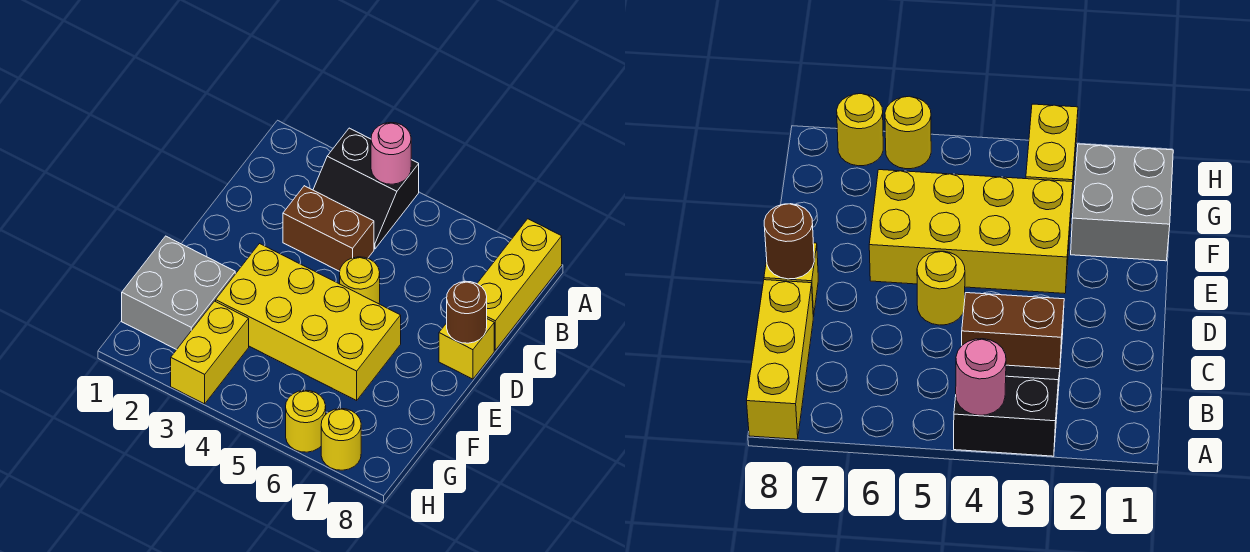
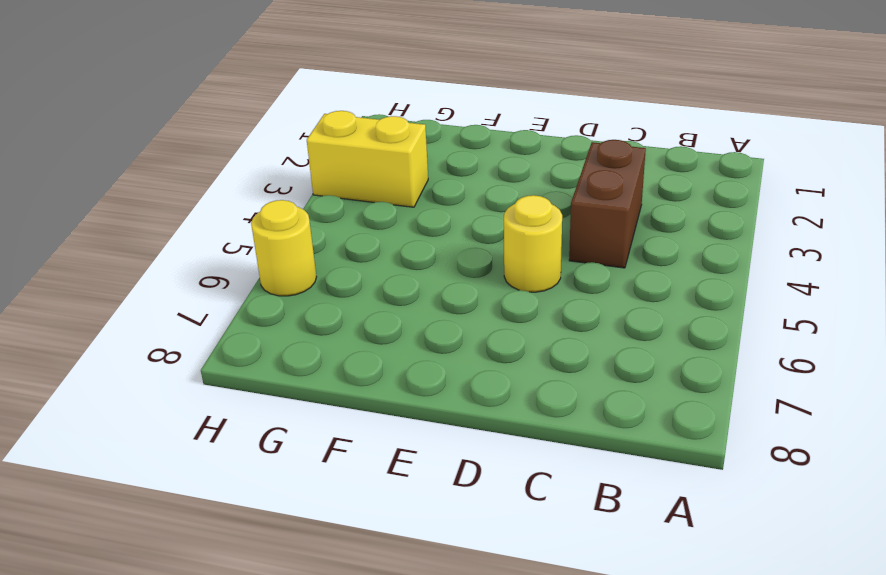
none -> black 2x2 slope [313,128,419,249]
none -> yellow 1x3 brick [477,219,562,350]
none -> yellow 1x1 brick [439,319,494,379]

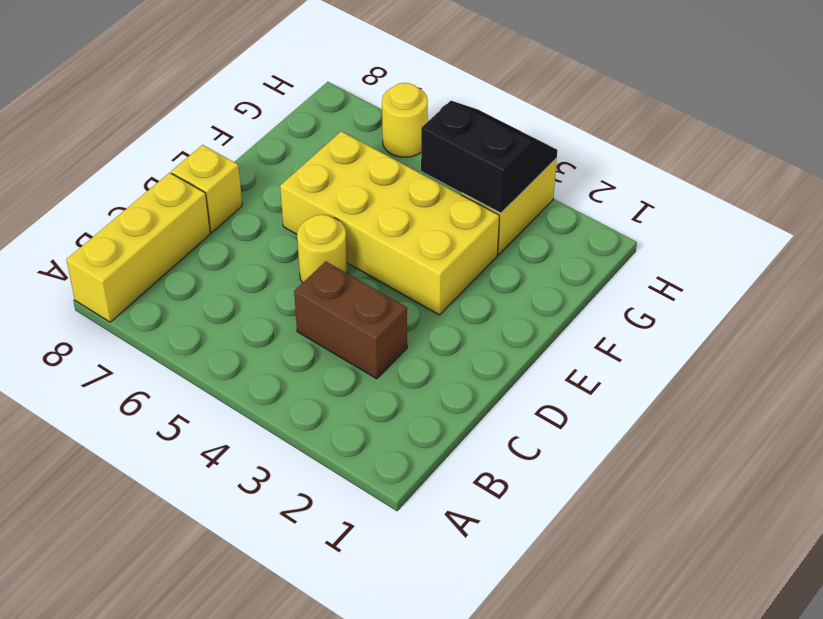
black 2x2 slope [421,101,557,213] -> black 2x2 slope moved to [313,128,419,249]
none -> grey 2x2 brick [122,236,235,350]
none -> yellow 1x1 round brick [321,409,361,470]
none -> pink 1x1 round brick [371,123,411,184]

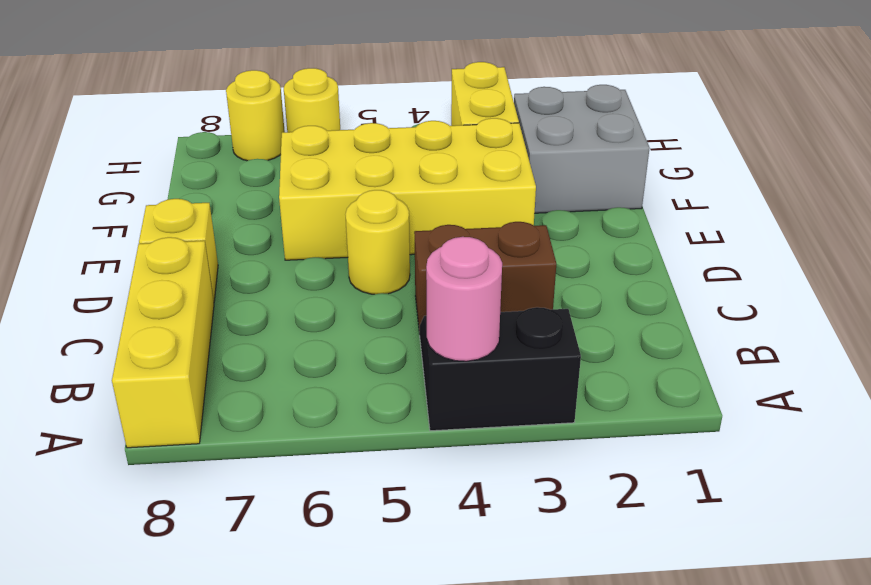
none -> brown 1x1 round brick [447,281,487,343]

